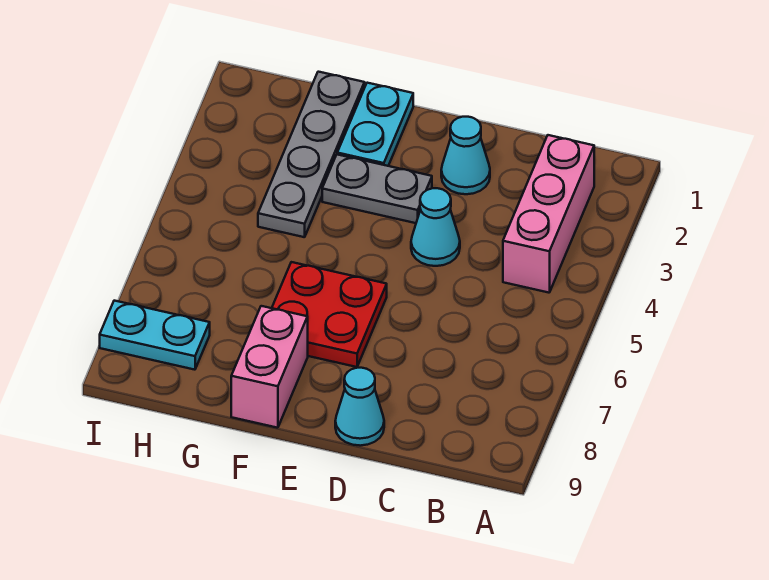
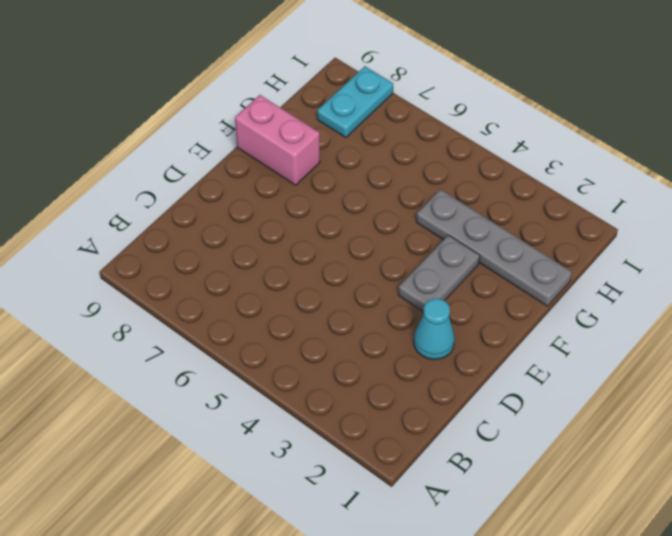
none -> pink 1x3 brick [503,135,594,293]
none -> cyan 1x1 cone [411,188,460,266]

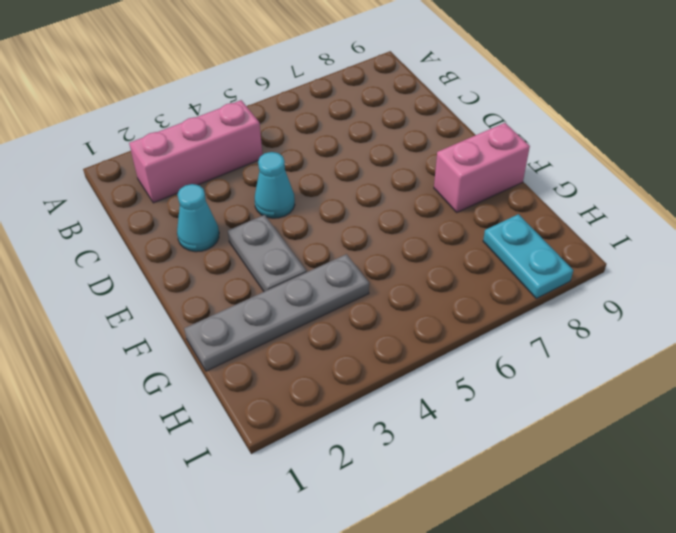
none -> cyan 1x1 cone [335,368,384,446]
none -> red 2x2 plate [272,262,387,367]

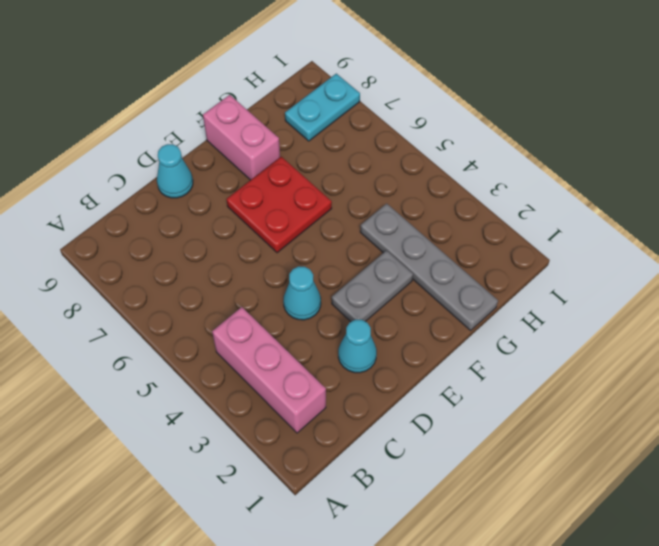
none -> cyan 1x2 plate [337,83,413,166]

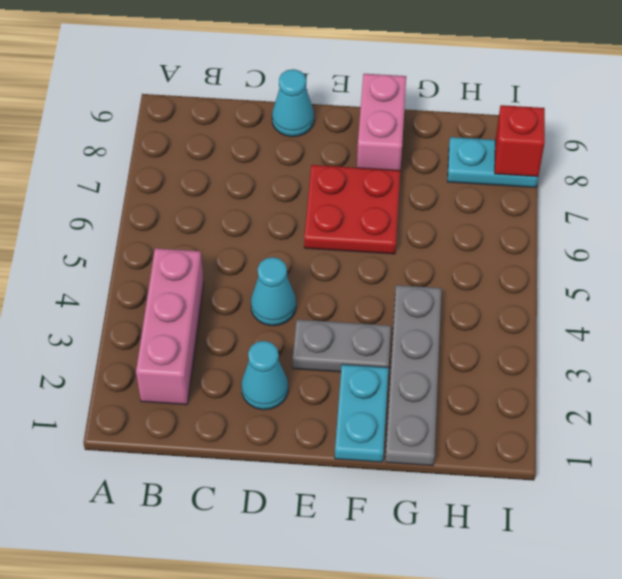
red 1x1 brick [495,105,545,177] -> none

